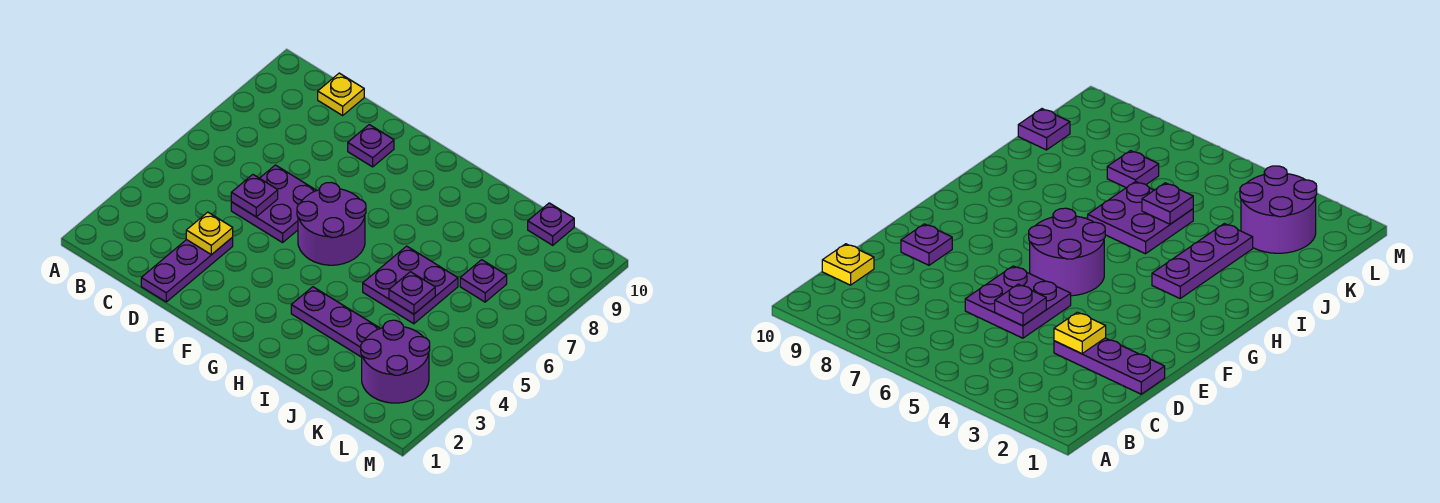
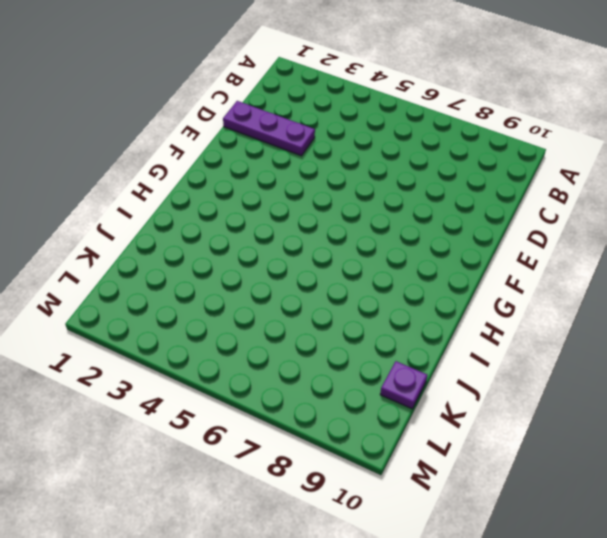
none -> yellow 1x1 plate [318,73,364,115]
none -> purple 2x2 plate [231,165,317,243]
none -> purple 1x1 plate [348,125,394,167]

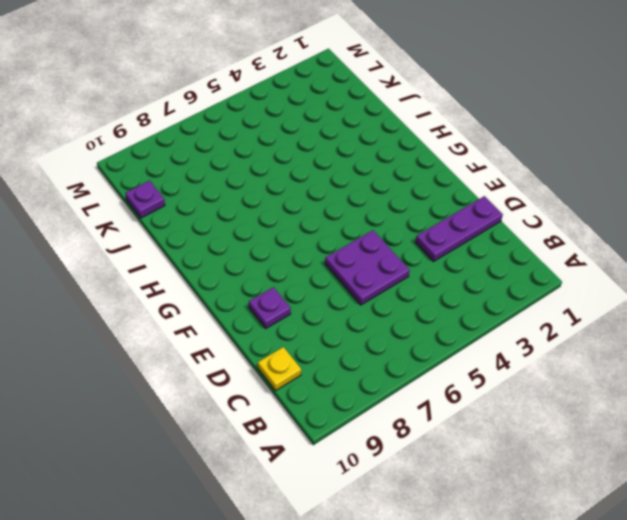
none -> purple 2x2 round brick [297,182,366,265]
none -> purple 1x3 plate [291,287,380,357]
none -> purple 2x2 plate [363,246,458,324]

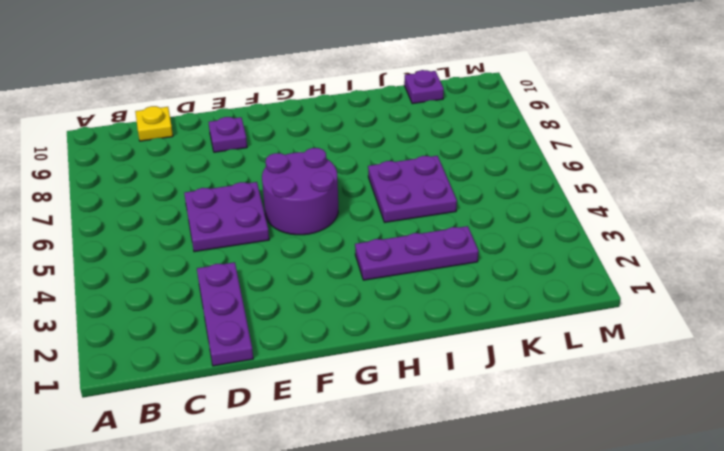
none -> purple 2x2 round brick [361,320,430,403]
none -> purple 1x1 plate [460,260,507,302]
none -> yellow 1x1 plate [186,212,233,255]

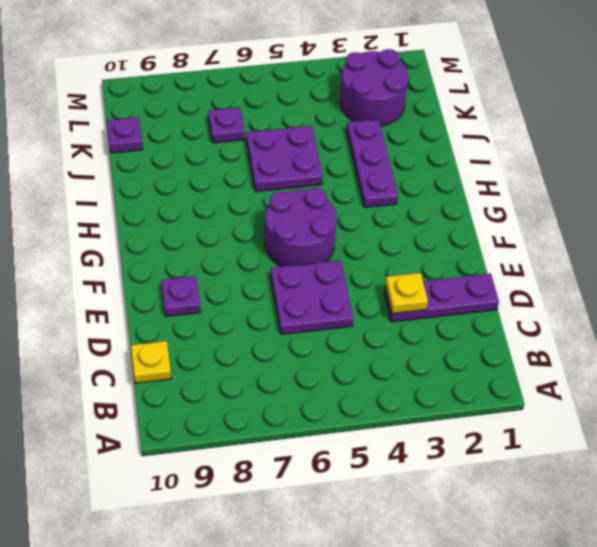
none -> purple 1x1 plate [231,175,278,217]
none -> purple 1x1 plate [389,272,435,314]

